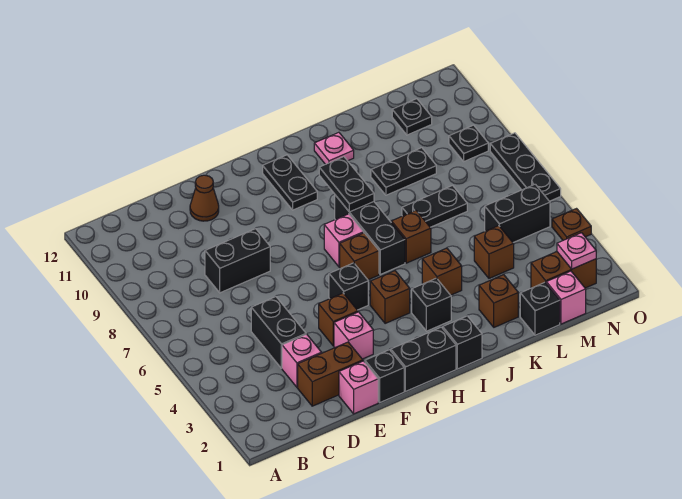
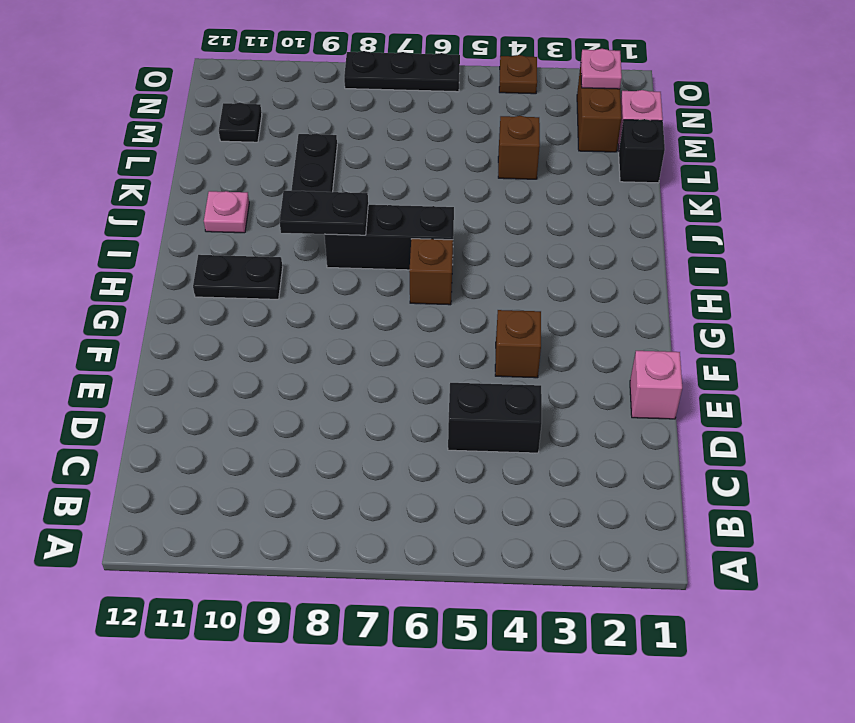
none -> brown 1x2 brick [298,342,363,406]
none -> pink 1x1 brick [282,334,322,387]
none -> black 1x2 brick [205,229,270,293]
none -> brown 1x1 cone [190,175,219,221]

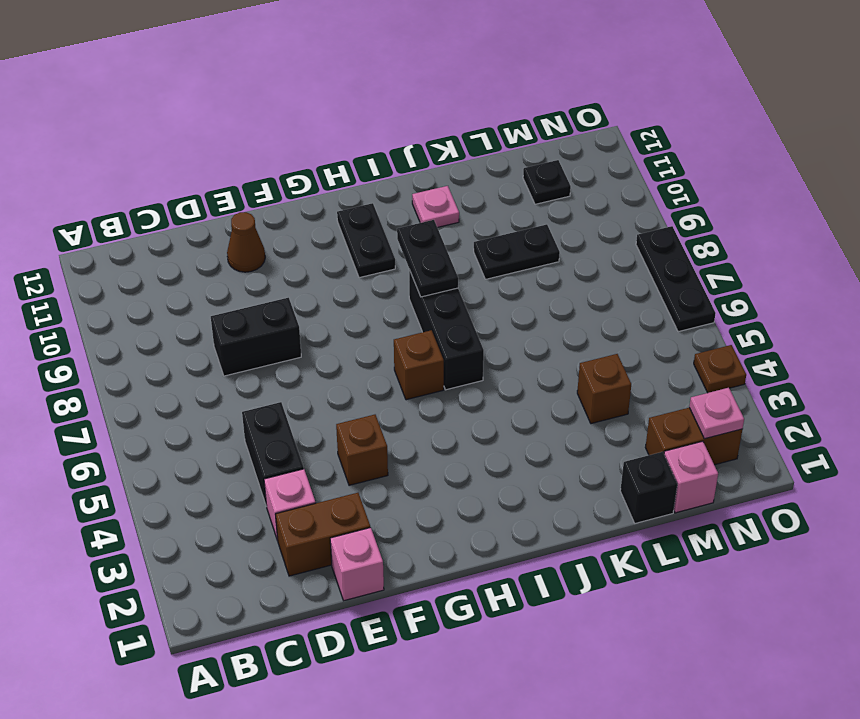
none -> black 1x1 brick [365,350,404,402]
none -> pink 1x1 brick [334,312,373,359]
none -> black 1x2 brick [391,327,456,391]
none -> black 1x1 brick [329,263,368,310]

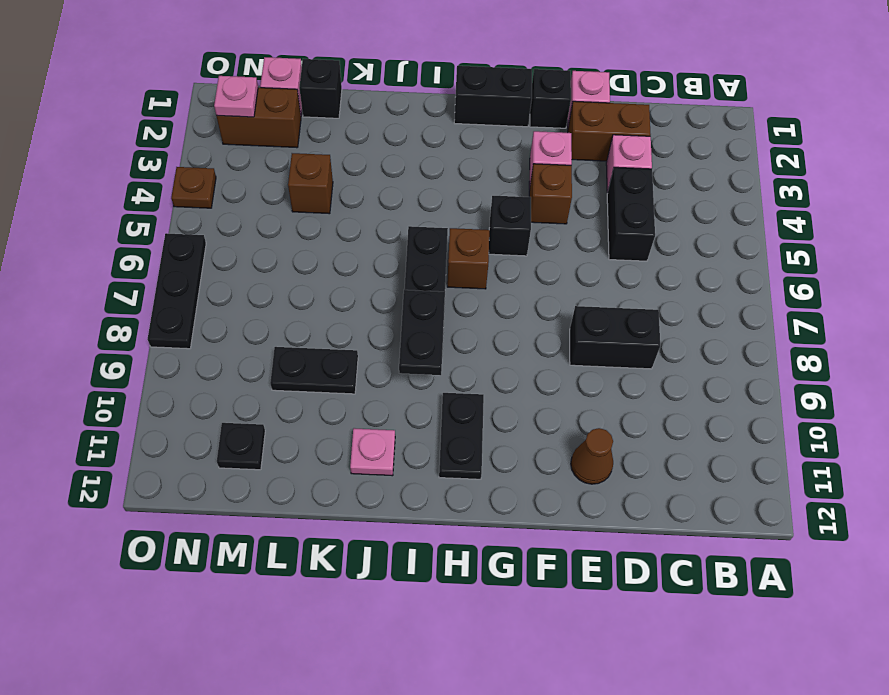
none -> brown 1x1 brick [370,271,410,324]
none -> pink 1x1 brick [324,214,364,267]
none -> black 1x1 brick [443,316,482,369]
none -> black 1x1 brick [412,278,451,331]

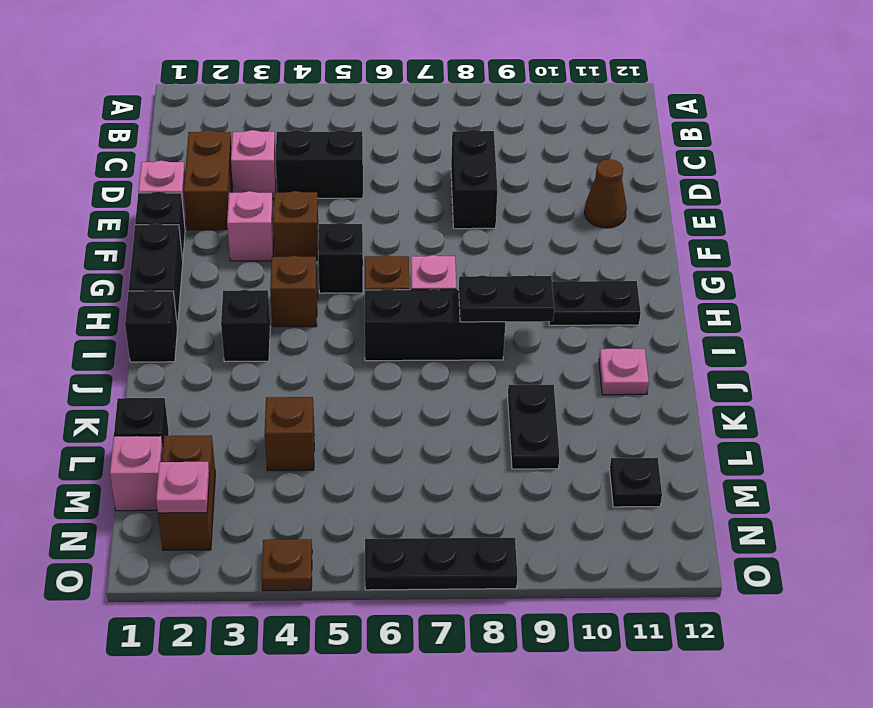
none -> brown 1x1 brick [422,248,462,295]
none -> brown 1x1 brick [391,210,431,263]
none -> brown 1x1 brick [479,275,518,327]
none -> black 1x2 plate [402,186,467,227]

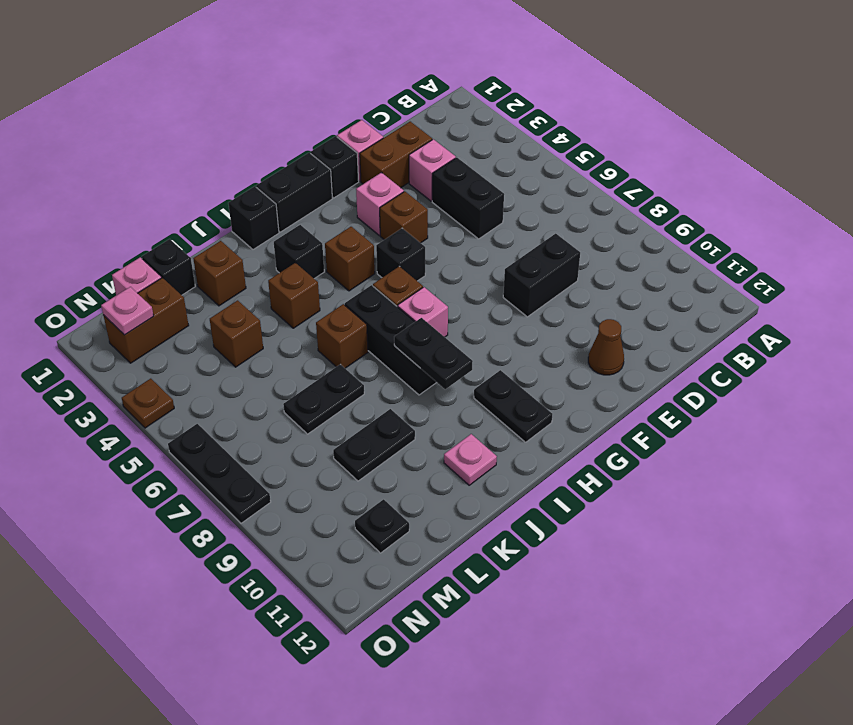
none -> black 1x2 brick [485,184,550,242]
none -> black 1x1 plate [449,125,488,161]

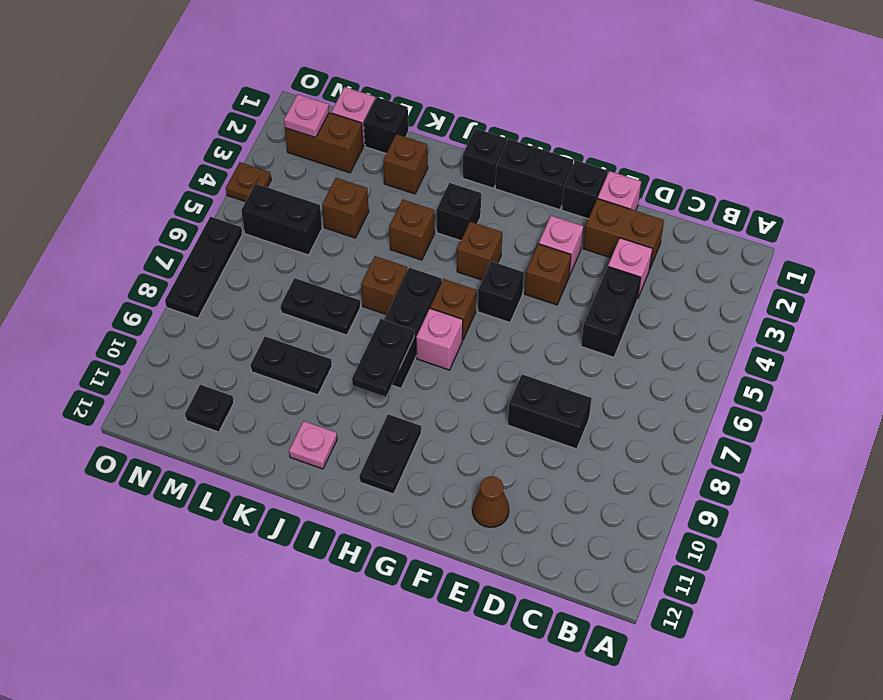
none -> black 1x1 plate [449,125,488,161]

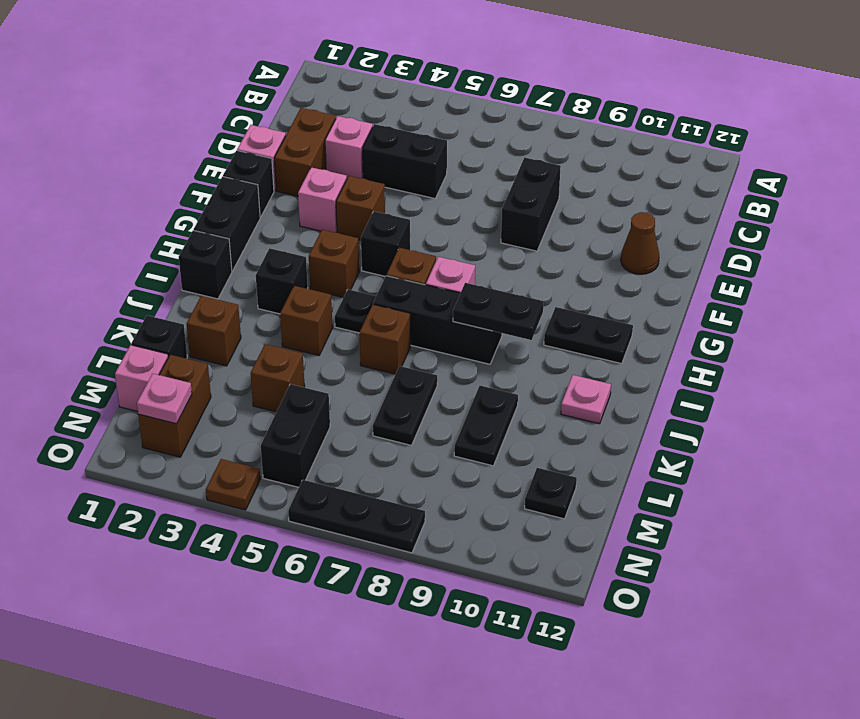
black 1x1 plate [335,289,376,333] -> black 1x1 plate moved to [449,125,488,161]

